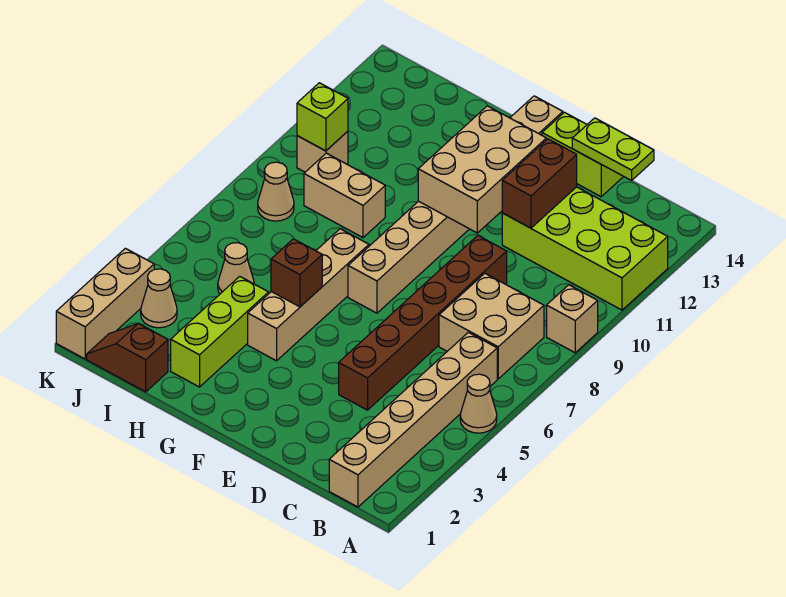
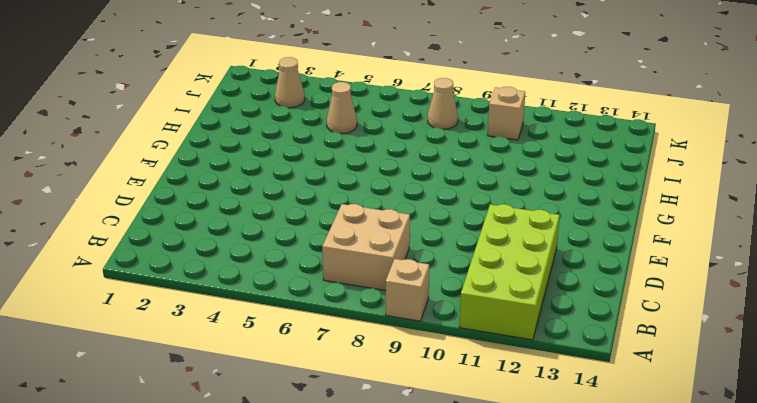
none -> tan 1x1 cone [460,374,497,433]
none -> tan 1x6 brick [329,332,497,507]
none -> brown 1x6 brick [339,236,507,410]

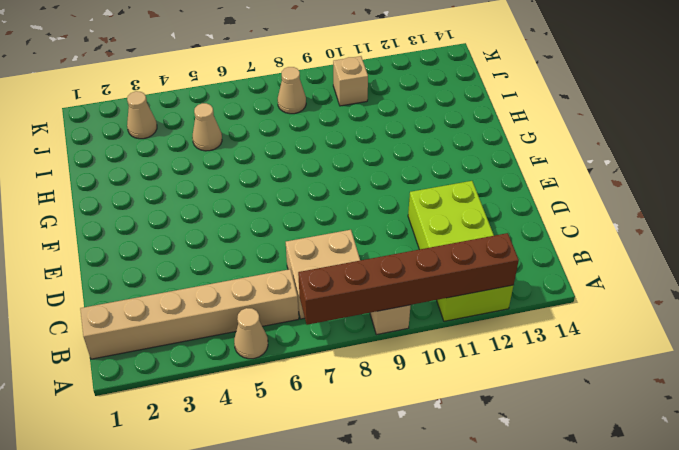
brown 1x6 brick [298,233,519,325] -> brown 1x6 brick moved to [339,236,507,410]
none -> lime 1x2 brick [542,112,623,197]
none -> tan 1x8 brick [348,96,563,313]
none -> tan 1x4 brick [248,229,369,361]

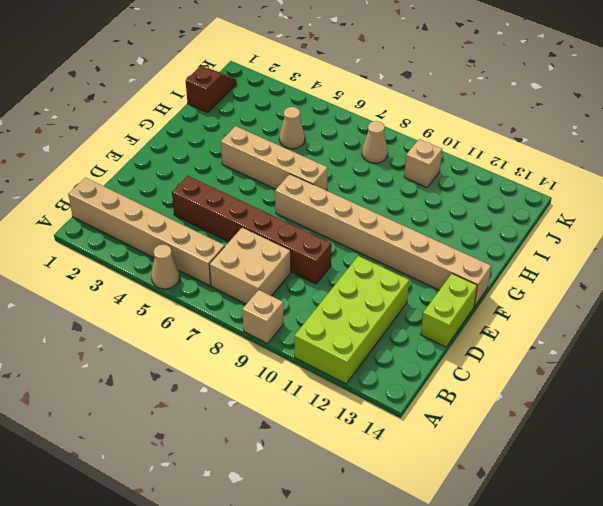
none -> lime 1x3 brick [171,276,269,387]
none -> tan 1x2 brick [304,153,385,238]
none -> tan 1x1 cone [141,269,177,328]

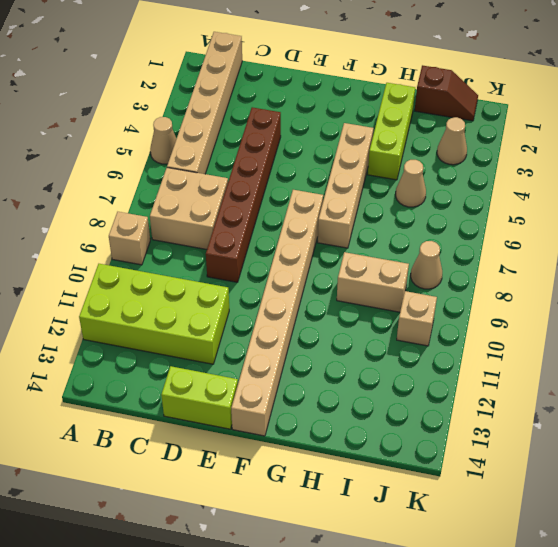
none -> tan 1x3 brick [56,248,154,359]
none -> lime 1x2 plate [572,118,654,181]
none -> brown 1x2 brick [502,139,577,228]

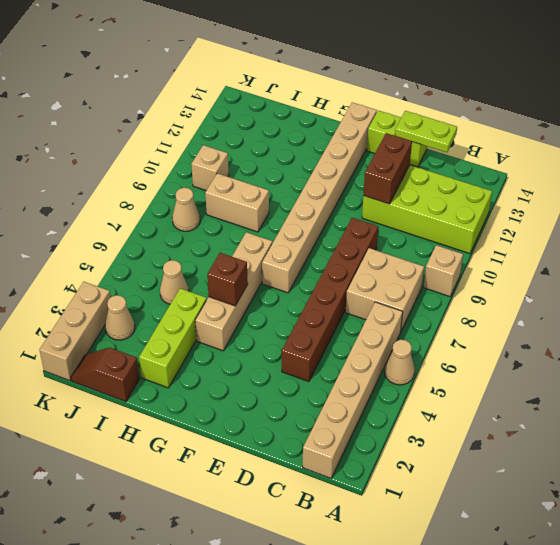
none -> tan 2x3 brick [418,106,546,233]
none -> lime 1x1 brick [297,83,348,151]

